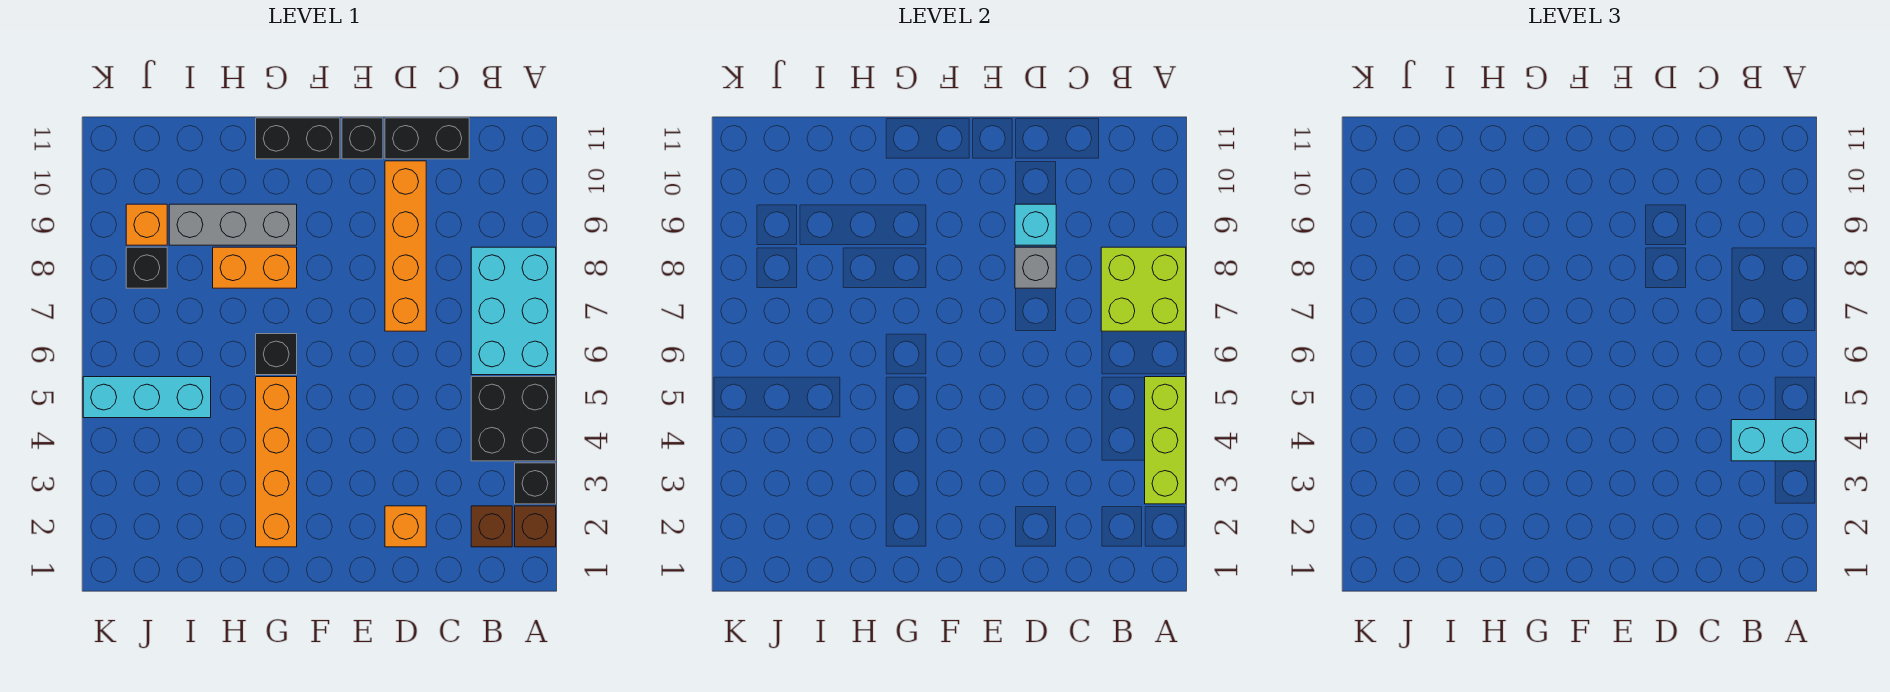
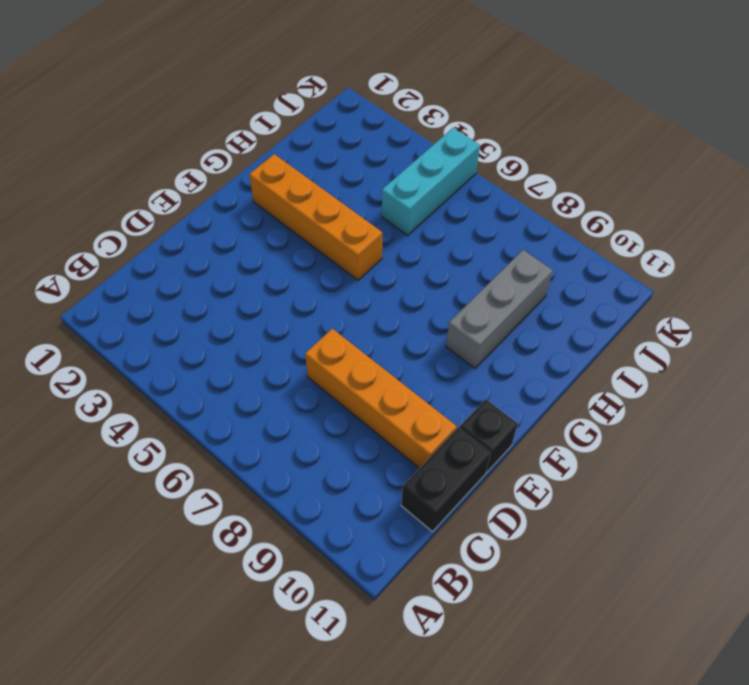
none -> brown 1x1 brick [515,506,556,547]
none -> black 1x1 brick [515,463,556,504]
none -> black 2x2 brick [471,377,556,461]

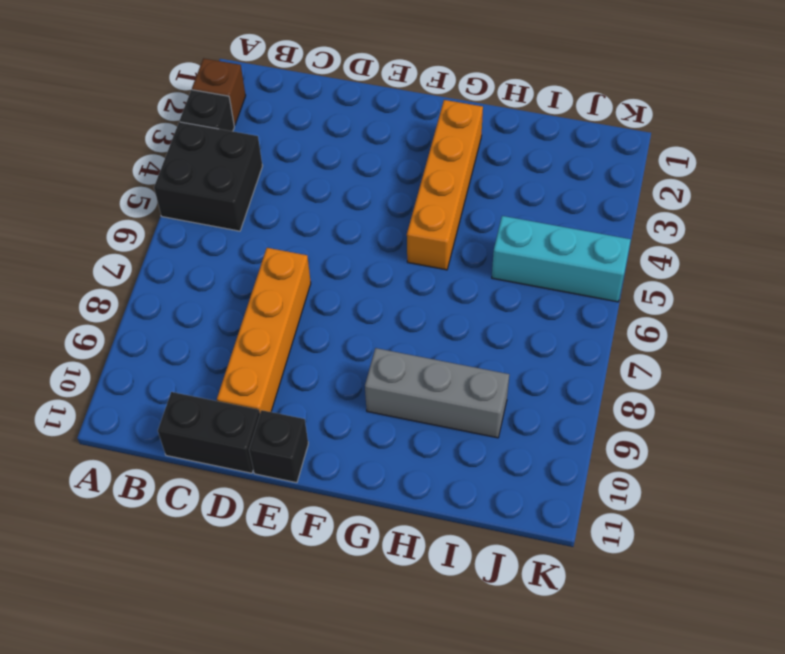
none -> cyan 2x3 brick [471,247,556,375]
none -> brown 1x1 brick [471,506,512,547]
none -> orange 1x1 brick [385,506,426,547]

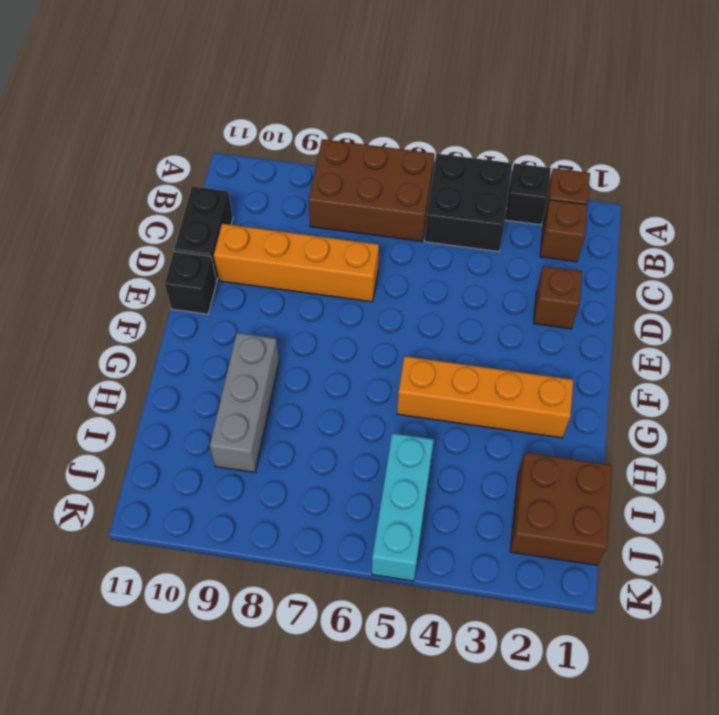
brown 2x3 brick [309,139,434,241] -> cyan 2x3 brick [471,247,556,375]
brown 1x1 brick [533,266,582,329] -> orange 1x1 brick [385,506,426,547]
brown 2x2 brick [510,452,612,565] -> none
none -> black 1x2 brick [256,118,340,159]
none -> black 1x1 brick [256,334,297,375]
none -> orange 1x2 brick [213,247,297,288]

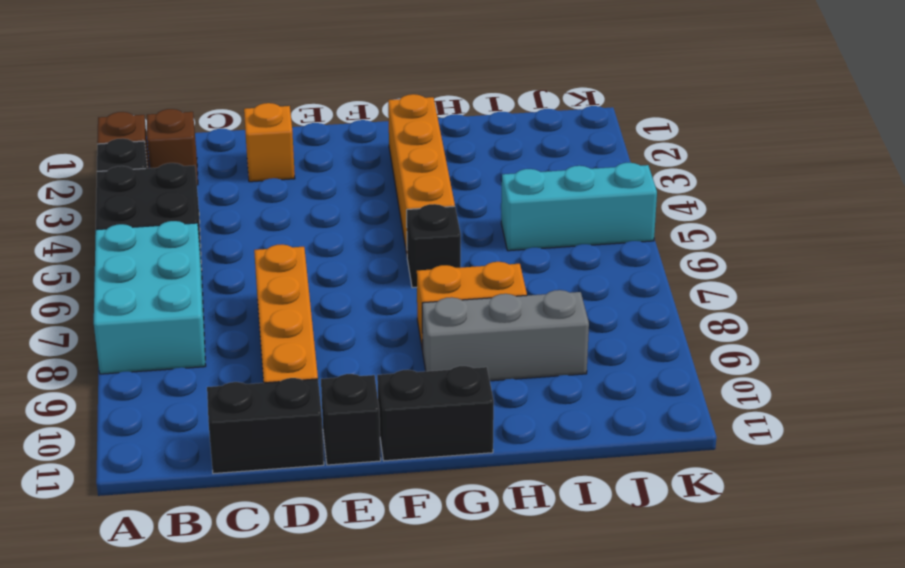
none -> black 1x1 brick [126,247,167,288]
none -> orange 1x1 brick [126,204,167,245]
none -> lime 1x3 brick [1145,377,1186,504]

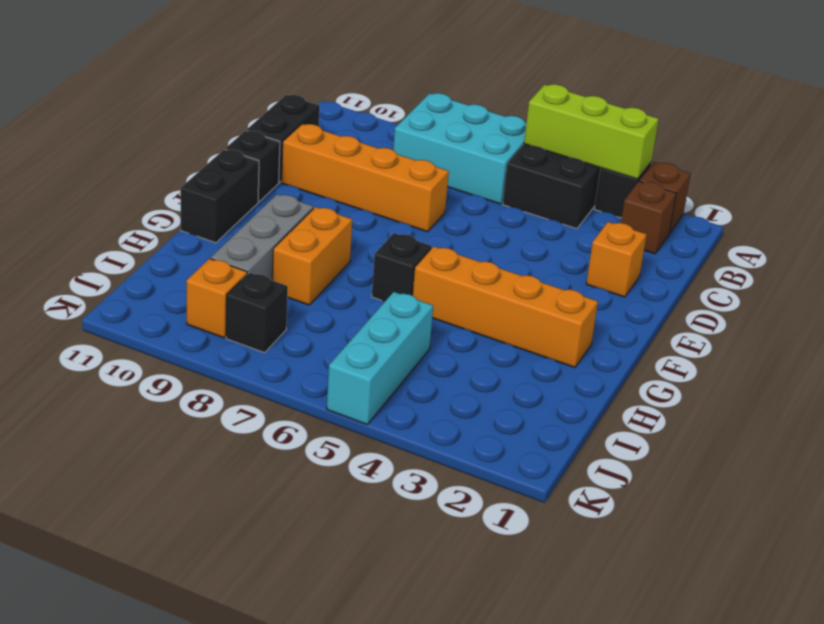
none -> lime 2x2 brick [1101,247,1186,331]
none -> grey 1x1 brick [1015,247,1056,288]
none -> cyan 1x1 brick [1015,204,1056,245]

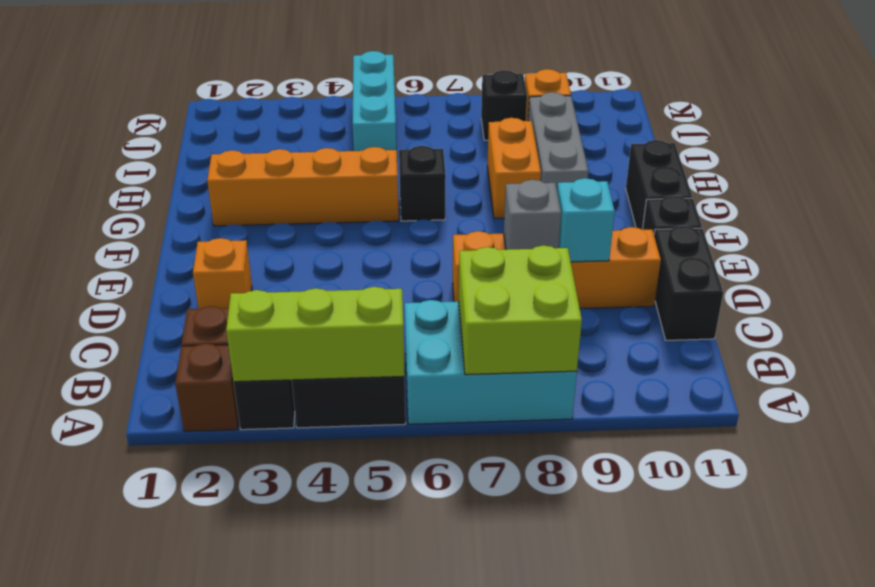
none -> cyan 1x2 brick [1731,420,1816,461]

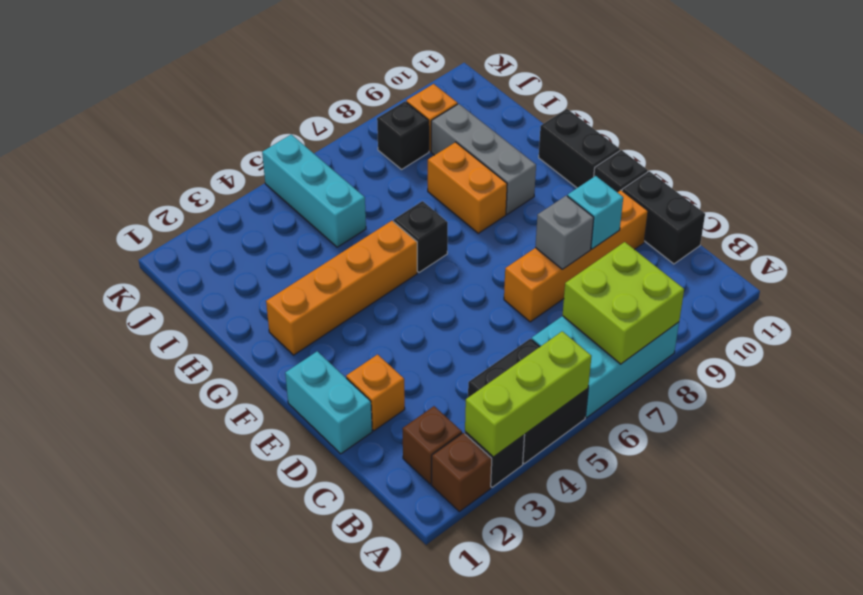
cyan 1x2 brick [285,351,372,454] -> cyan 1x2 brick moved to [1731,420,1816,461]

